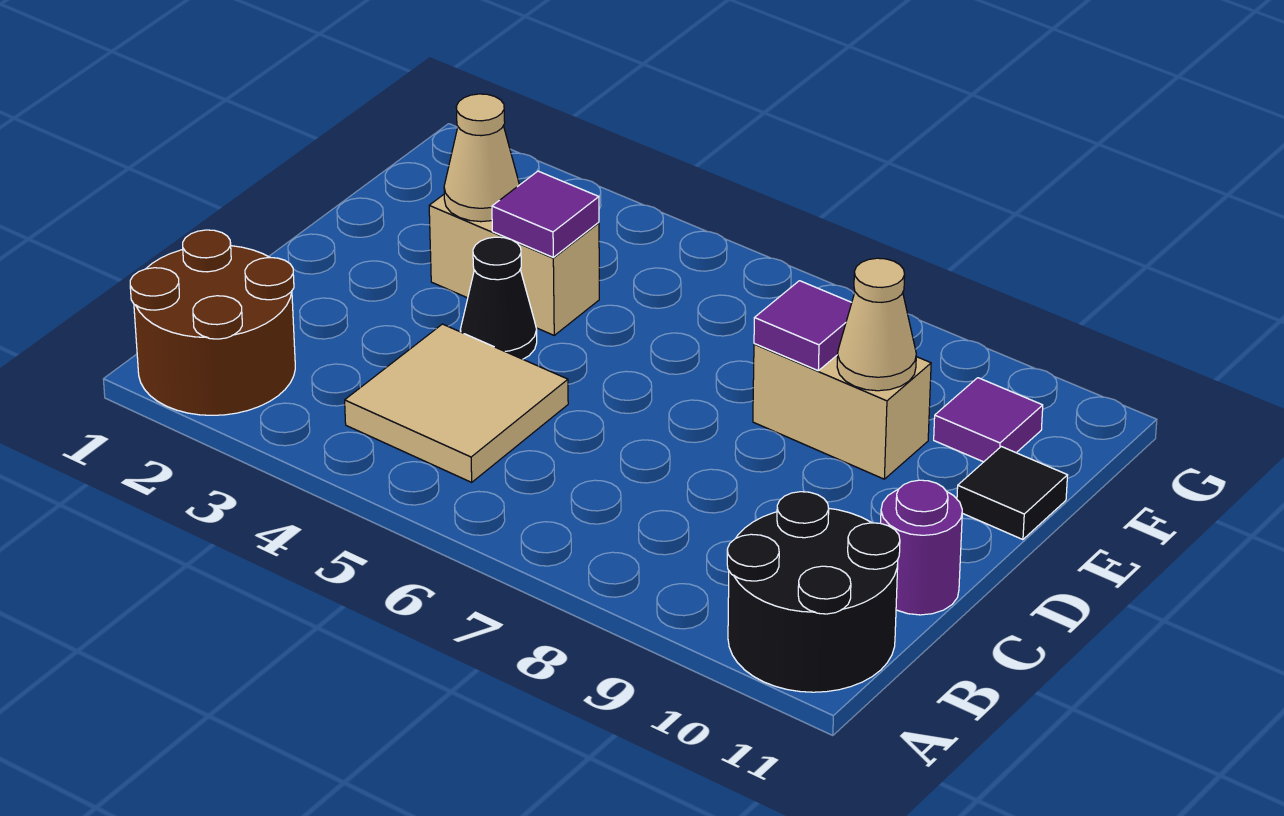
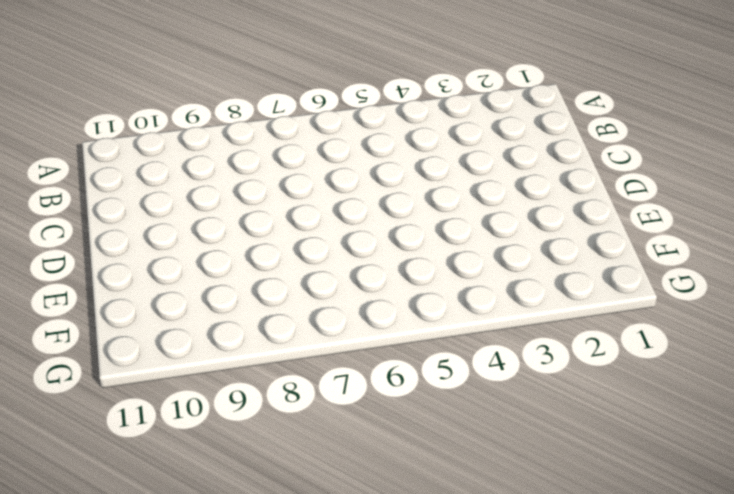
none -> brown 2x2 round brick [130,230,295,415]
none -> black 2x2 round brick [727,492,900,692]
none -> tan 2x2 tile [345,324,568,482]

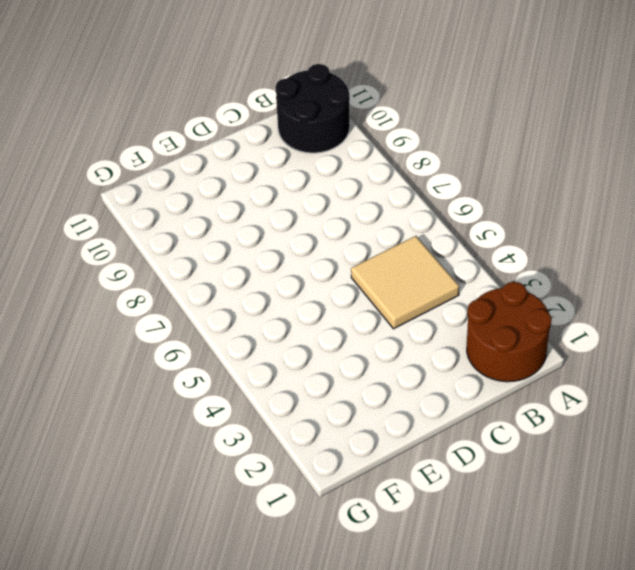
none -> purple 1x1 round brick [881,480,962,615]
none -> black 1x1 cone [460,237,537,359]
none -> tan 1x2 brick [429,195,599,335]

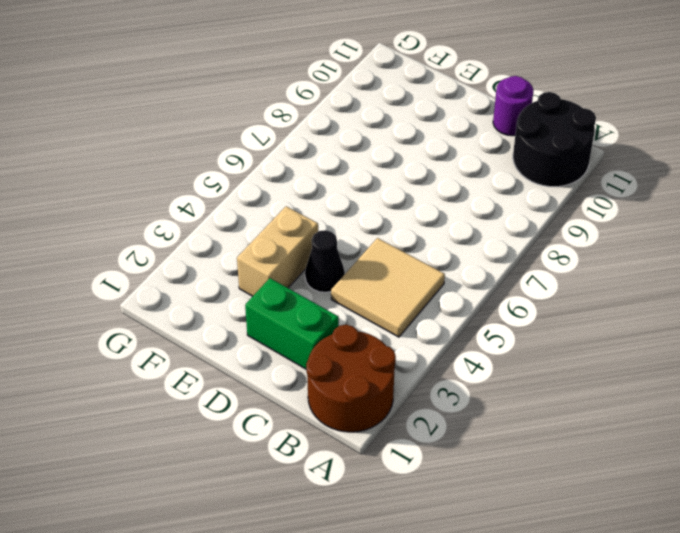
green 1x2 brick [245,278,339,369] -> none
none -> tan 1x2 brick [753,344,931,479]
none -> black 1x1 tile [957,447,1068,540]
none -> purple 1x1 tile [934,378,1043,462]

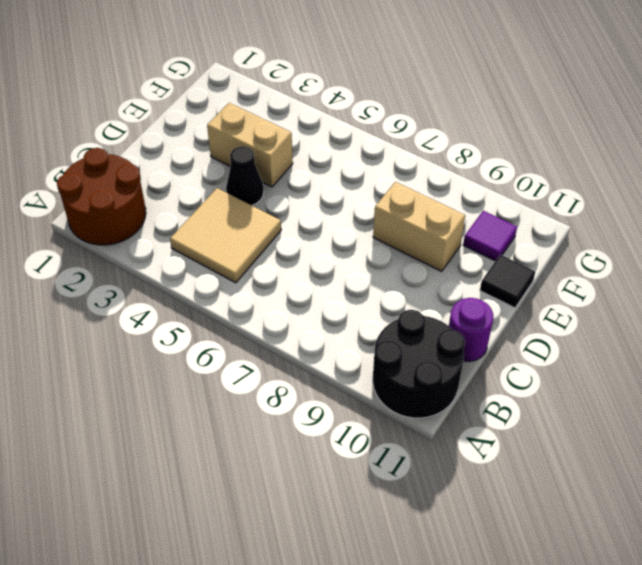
none -> tan 1x1 cone [444,94,519,222]
none -> purple 1x1 tile [492,171,599,257]
none -> purple 1x1 tile [754,281,852,371]

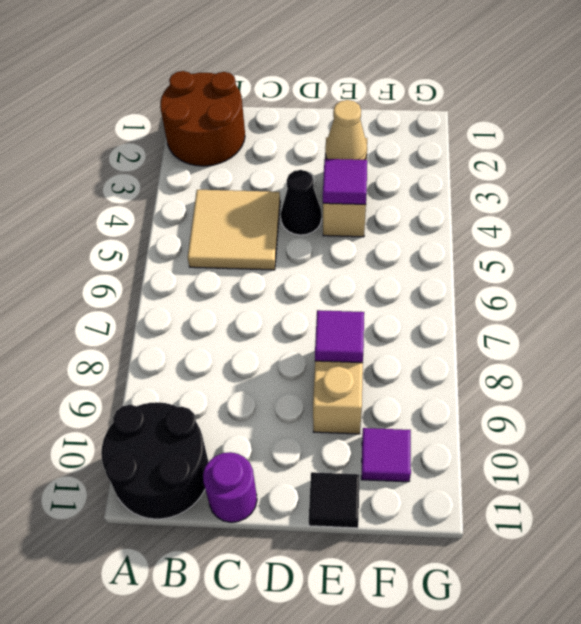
none -> tan 1x1 cone [837,258,916,391]

